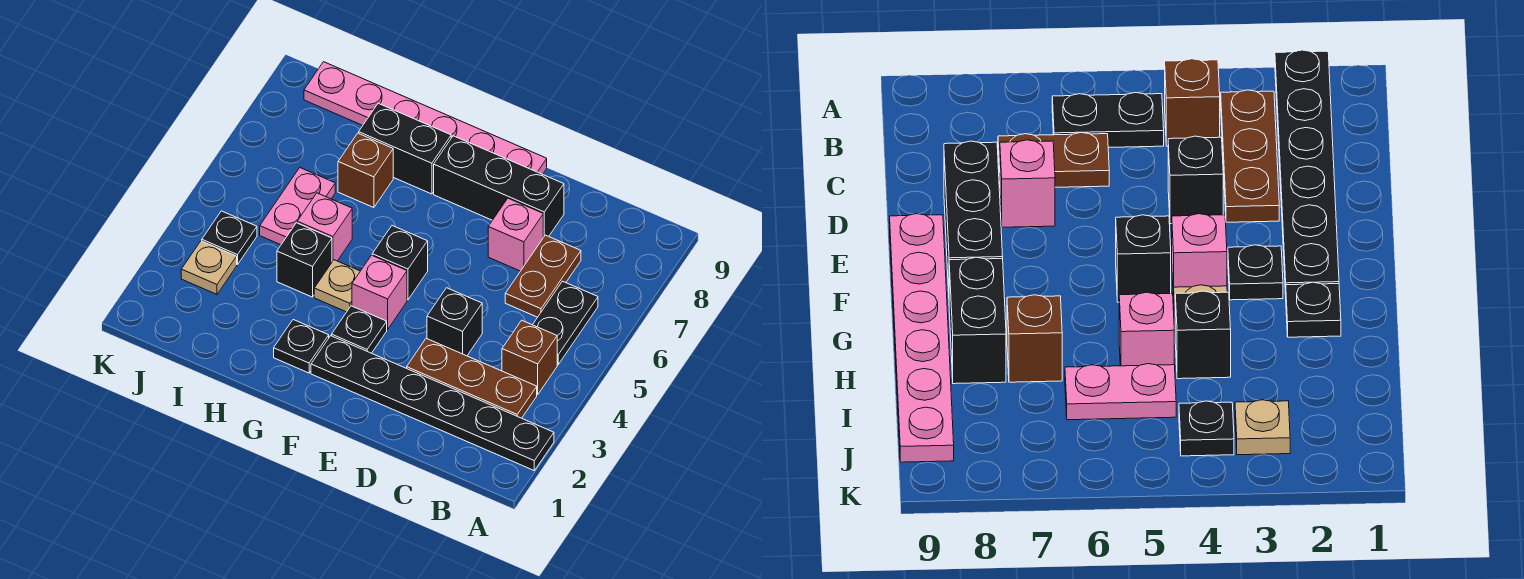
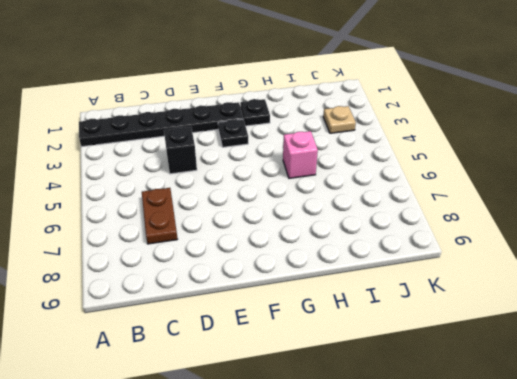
none -> brown 1x3 plate [407,338,537,418]
none -> brown 1x1 brick [502,320,557,395]
none -> black 1x2 plate [533,281,598,365]

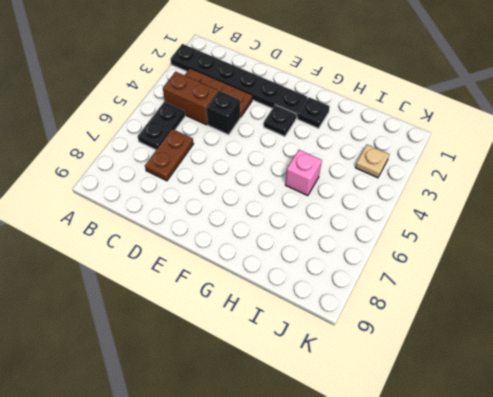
brown 1x2 brick [163,72,218,125] -> brown 1x1 brick [502,320,557,395]
none -> pink 1x1 brick [488,198,543,271]
none -> black 1x3 brick [434,136,564,238]
none -> pink 1x6 plate [304,62,547,174]

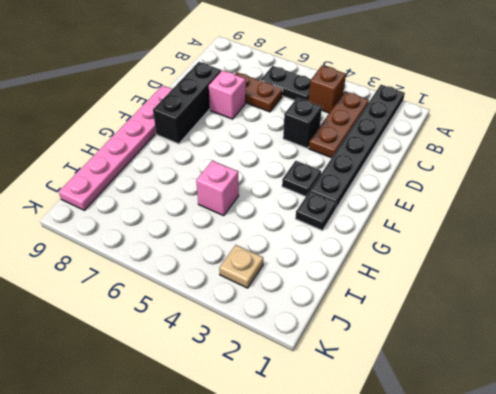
none -> pink 1x1 brick [352,255,407,330]
none -> black 1x1 brick [372,226,428,300]
none -> tan 1x1 plate [314,260,360,312]

